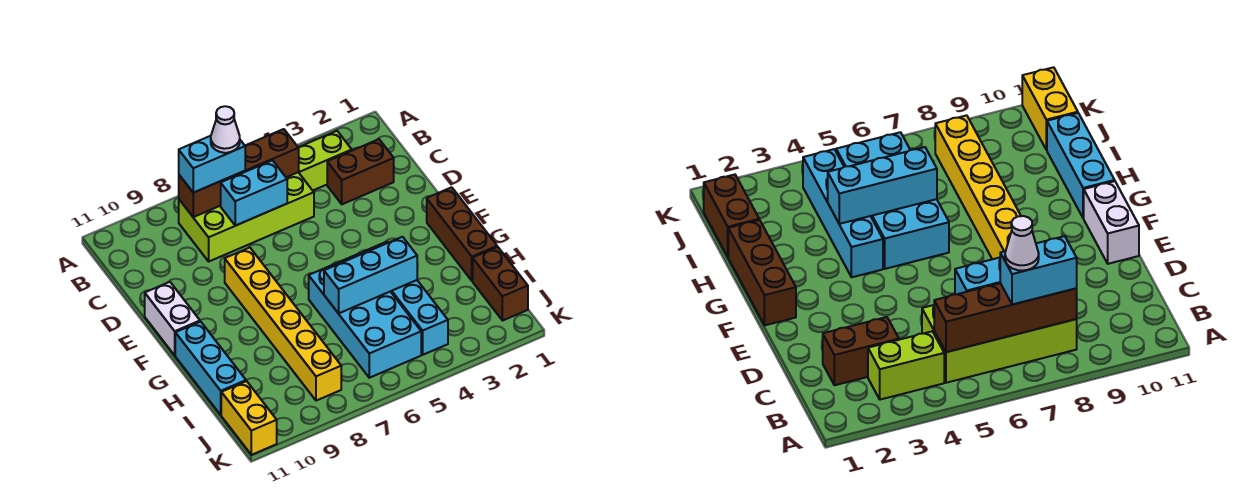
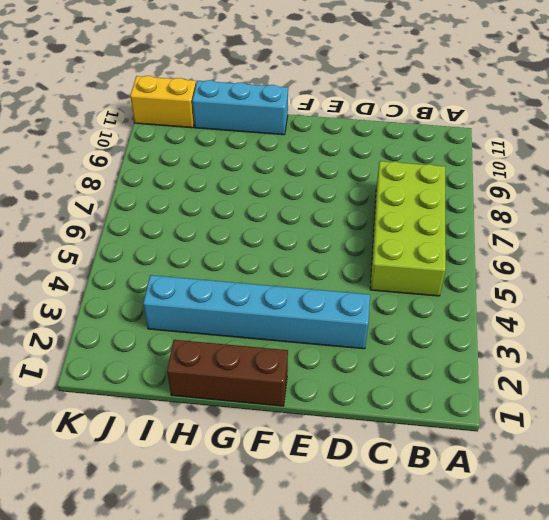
cyan 1x6 brick [143,275,370,349] -> none
none -> lime 1x2 brick [298,131,352,190]
none -> brown 1x2 brick [327,139,394,204]
none -> yellow 1x6 brick [225,248,341,401]

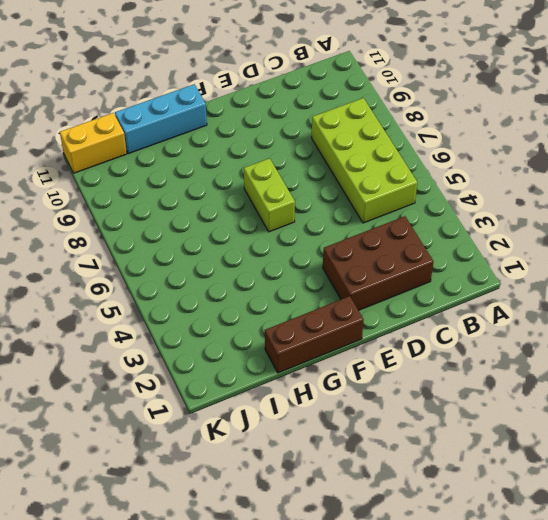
brown 2x3 brick [323,216,433,310] -> brown 1x2 brick [327,139,394,204]
lime 1x2 brick [244,158,295,232] -> lime 1x2 brick moved to [298,131,352,190]
none -> yellow 1x6 brick [225,248,341,401]
none -> white 1x2 brick [145,282,200,355]
none -> cyan 1x4 brick [362,242,448,355]

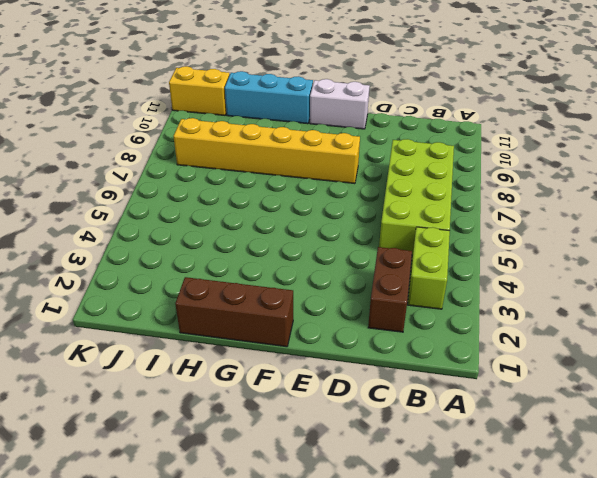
none -> cyan 1x4 brick [362,242,448,355]
none -> cyan 2x4 brick [309,253,421,378]
none -> brown 1x2 brick [473,247,528,321]

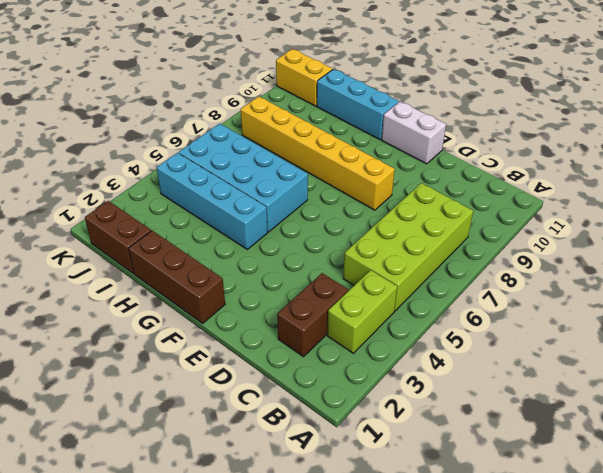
none -> brown 1x4 brick [179,129,299,217]
none -> cyan 1x2 brick [221,160,287,226]
none -> cyan 1x3 brick [324,237,417,313]

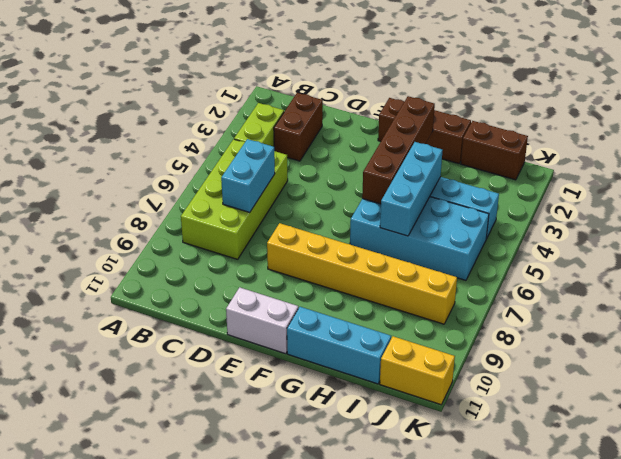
brown 1x4 brick [362,96,435,204] -> brown 1x4 brick moved to [179,129,299,217]
none -> cyan 1x2 brick [179,136,245,193]
none -> white 1x1 cone [211,106,240,153]

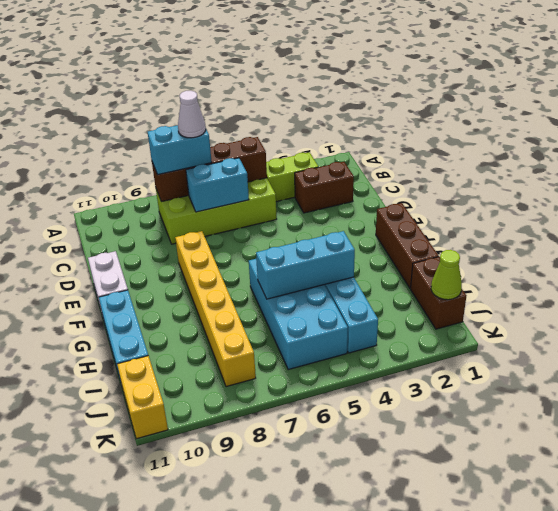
lime 1x1 cone [431,250,462,300] -> none

